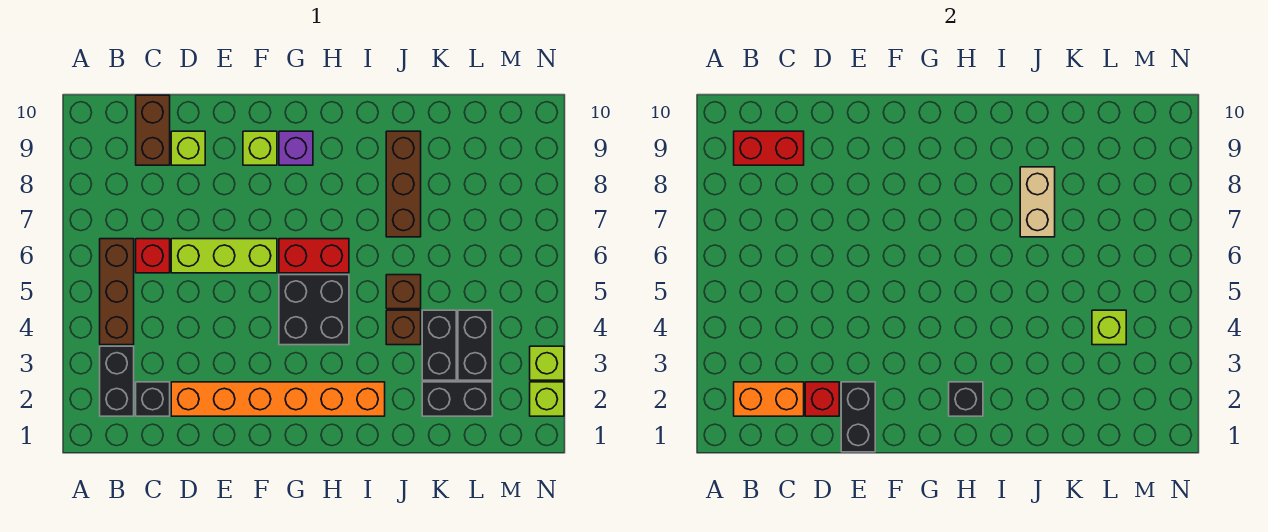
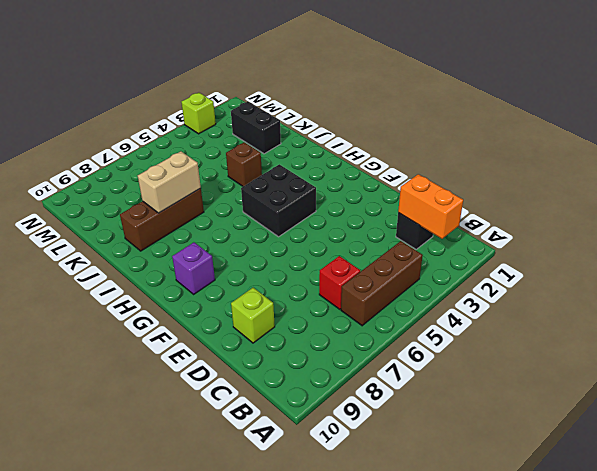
none -> black 1x2 brick [100,346,134,416]
none -> brown 1x2 brick [136,95,170,165]
none -> orange 1x6 brick [171,382,385,416]

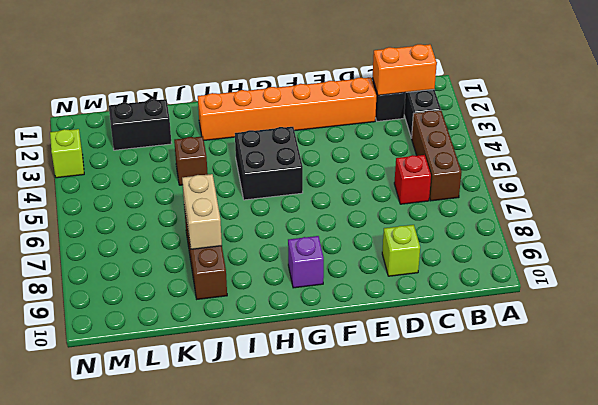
none -> brown 1x2 brick [136,95,170,165]
none -> lime 1x3 brick [171,239,277,273]
none -> lime 1x1 brick [243,131,277,165]

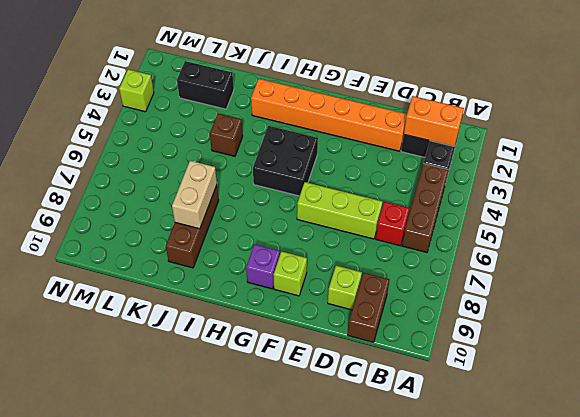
none -> red 1x2 brick [279,239,349,273]
none -> brown 1x1 brick [386,275,421,309]
none -> black 1x2 brick [422,310,456,380]

